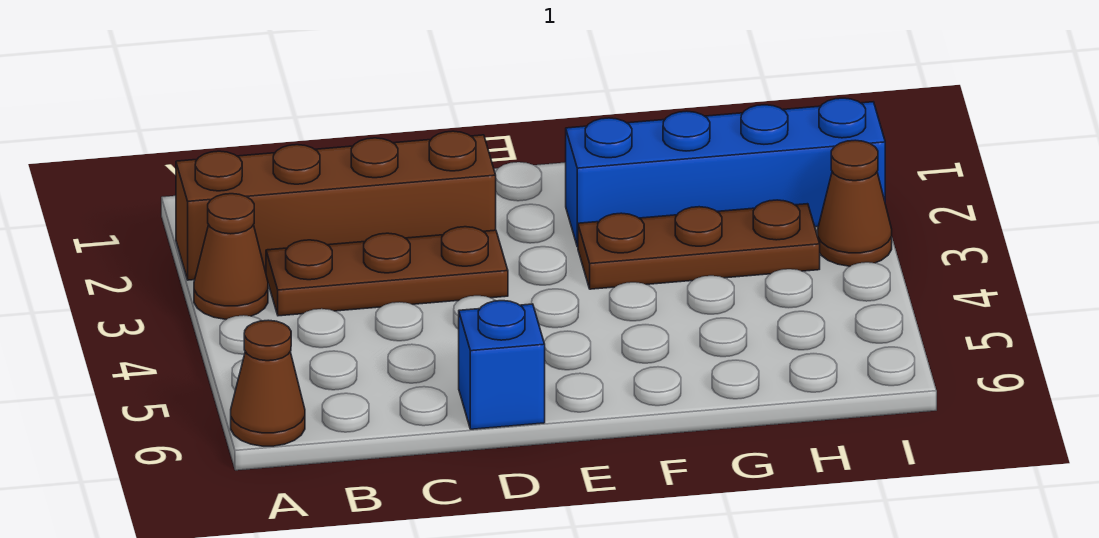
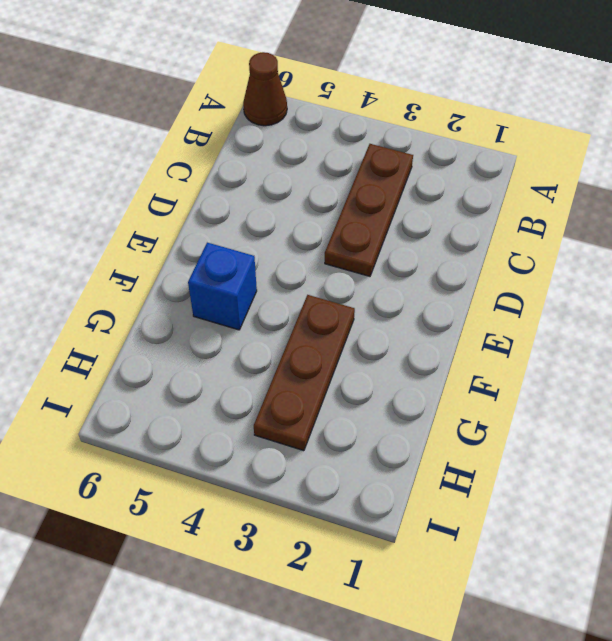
blue 1x1 brick [188,243,257,330] -> blue 1x1 brick moved to [459,301,545,429]
none -> brown 1x4 brick [176,131,496,280]
none -> brown 1x1 cone [194,194,268,319]

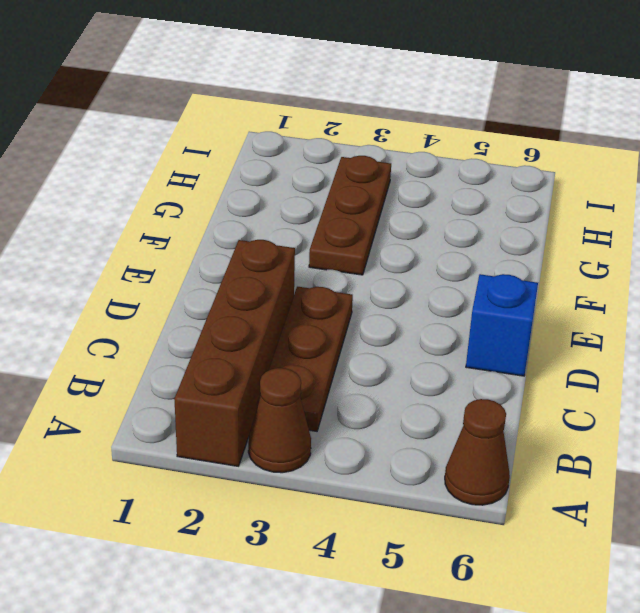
none -> blue 1x4 brick [566,98,885,247]
none -> brown 1x1 cone [818,140,892,266]

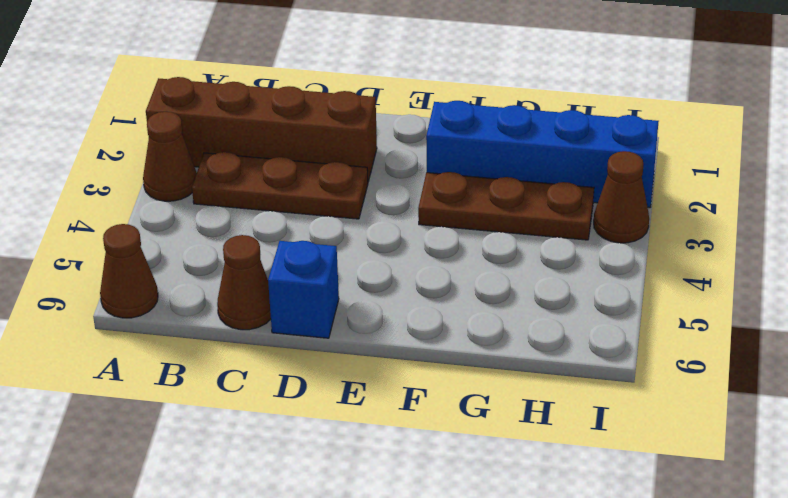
brown 1x1 cone [217,235,271,330] -> none

